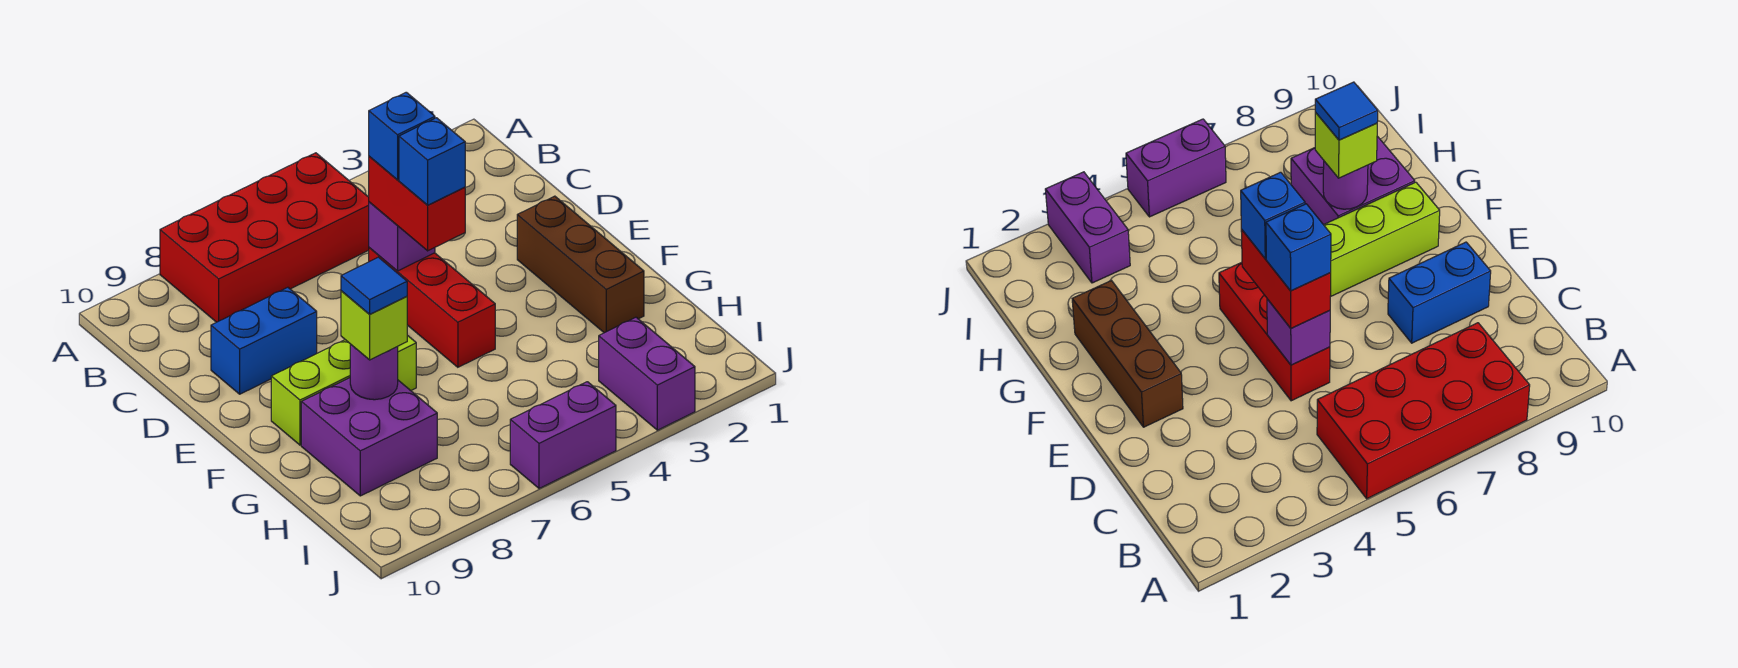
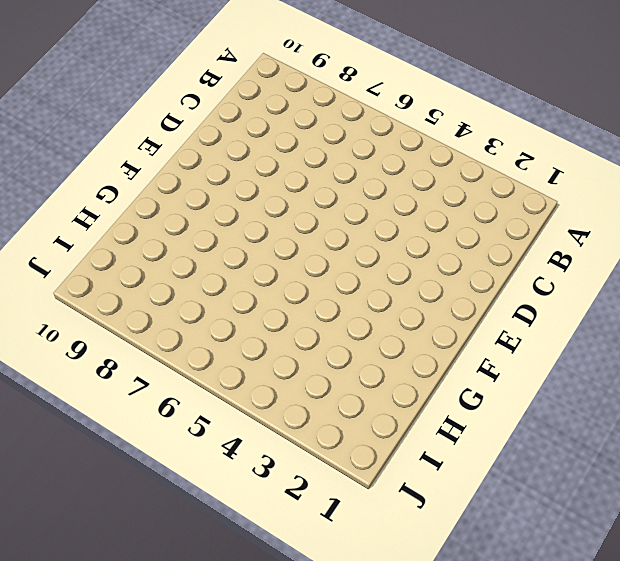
none -> red 2x4 brick [160,153,369,322]
none -> red 1x3 brick [369,248,495,367]
none -> blue 1x2 brick [211,287,317,394]

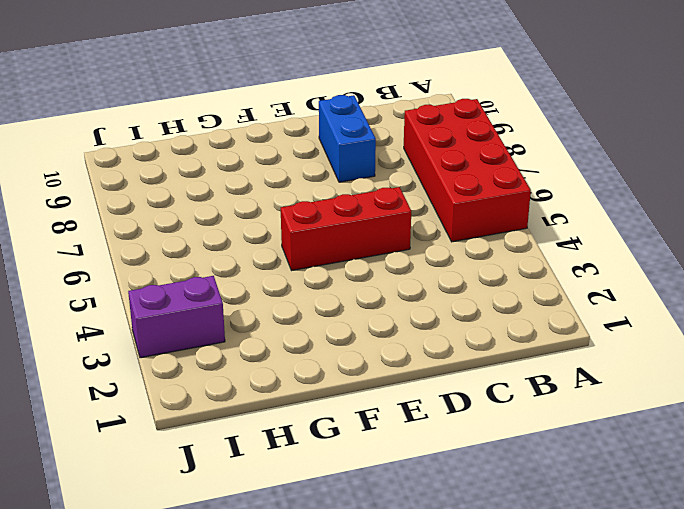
none -> brown 1x3 brick [517,196,644,333]
none -> lime 1x3 brick [271,335,416,445]
none -> purple 2x2 brick [301,378,437,496]

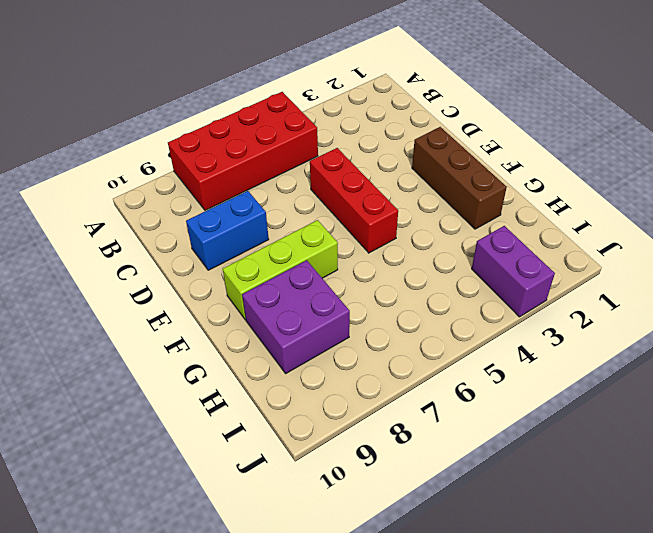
none -> purple 1x2 brick [510,382,616,488]
none -> purple 1x1 brick [369,202,435,271]
none -> purple 1x1 round brick [350,344,398,400]

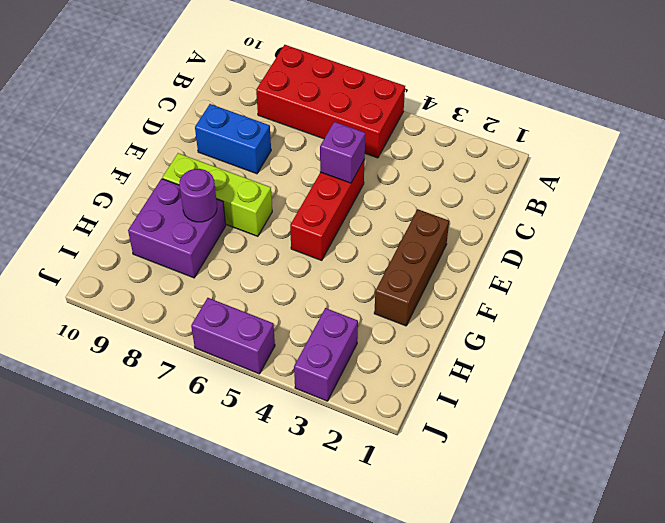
none -> red 1x2 brick [369,156,465,251]
none -> lime 1x1 brick [341,291,407,360]
none -> blue 1x1 brick [369,92,435,180]

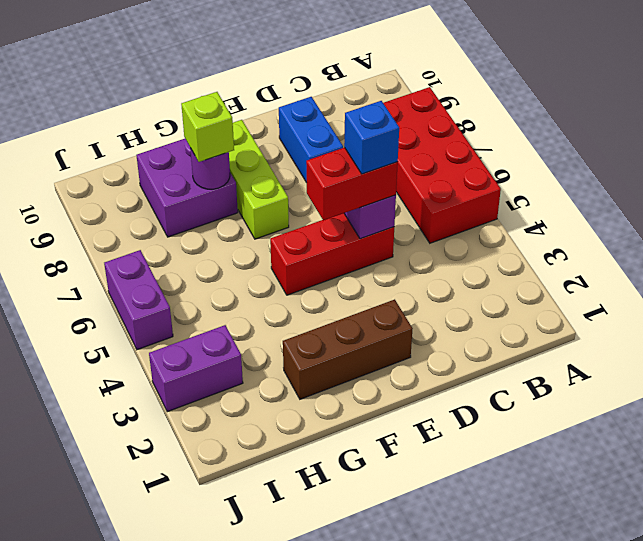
none -> blue 1x1 brick [399,118,465,205]
none -> blue 1x1 tile [341,257,407,314]

